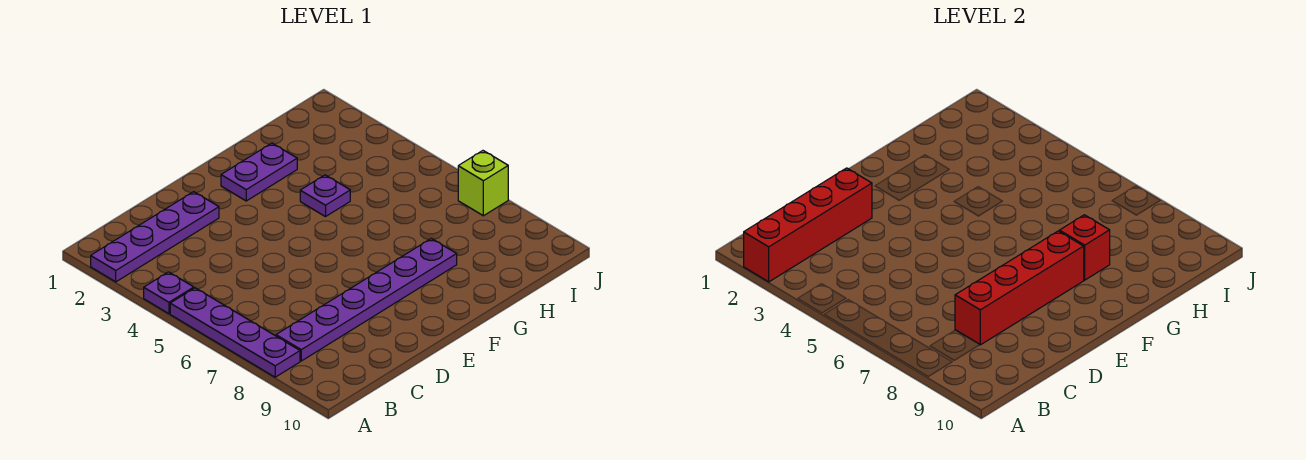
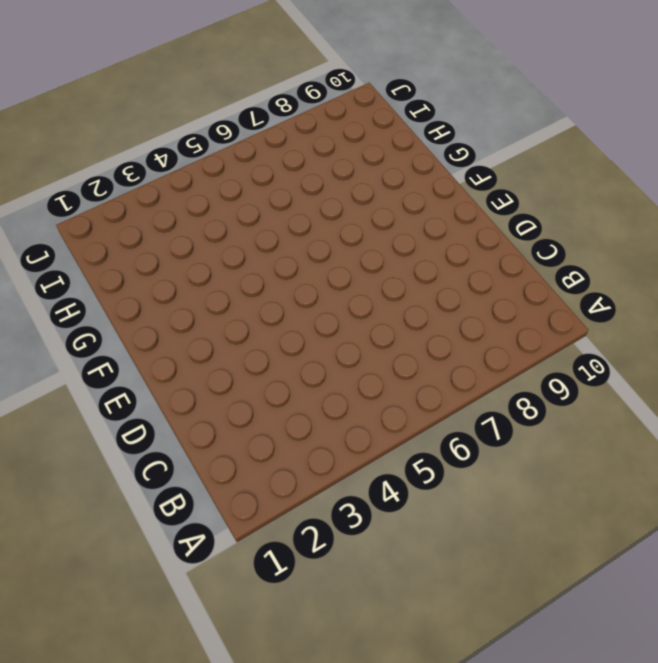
none -> purple 1x4 plate [91,192,219,282]
none -> purple 1x1 plate [144,272,194,314]

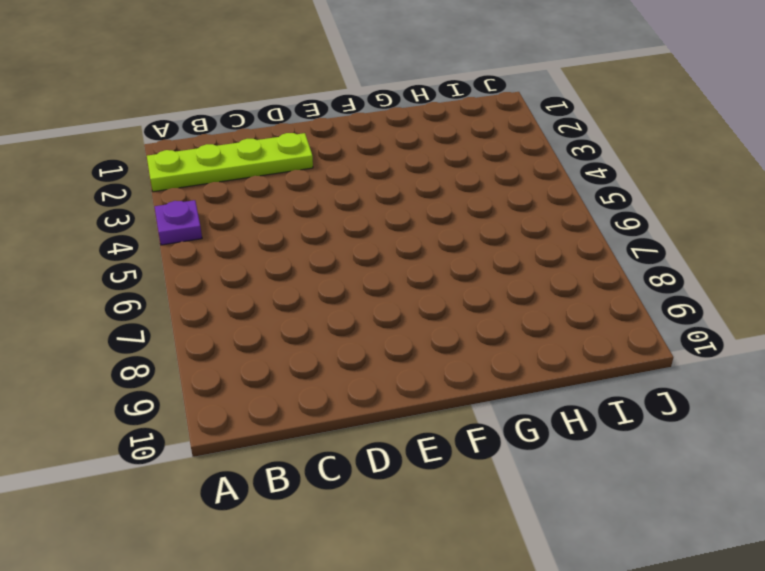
lime 1x4 plate [147,133,313,192] -> purple 1x4 plate [91,192,219,282]
none -> purple 1x4 plate [170,288,300,377]
none -> purple 1x6 plate [276,238,457,361]

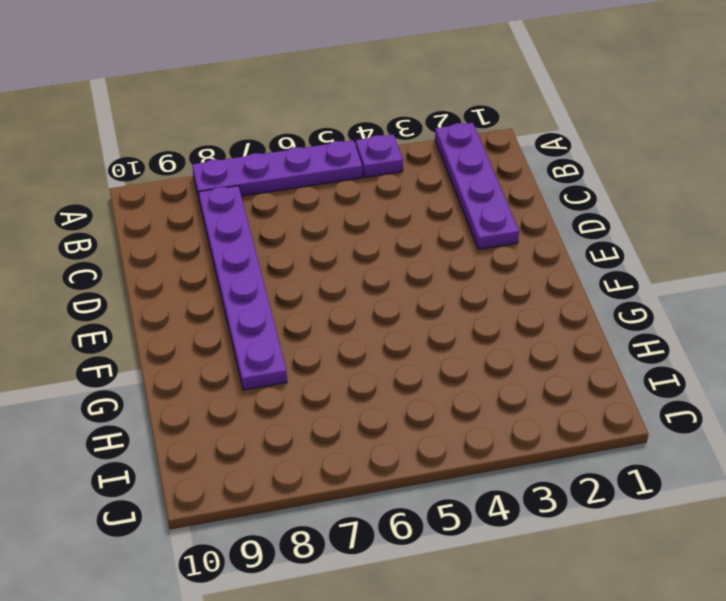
none -> purple 1x2 plate [221,143,297,201]
none -> purple 1x1 plate [300,175,350,217]

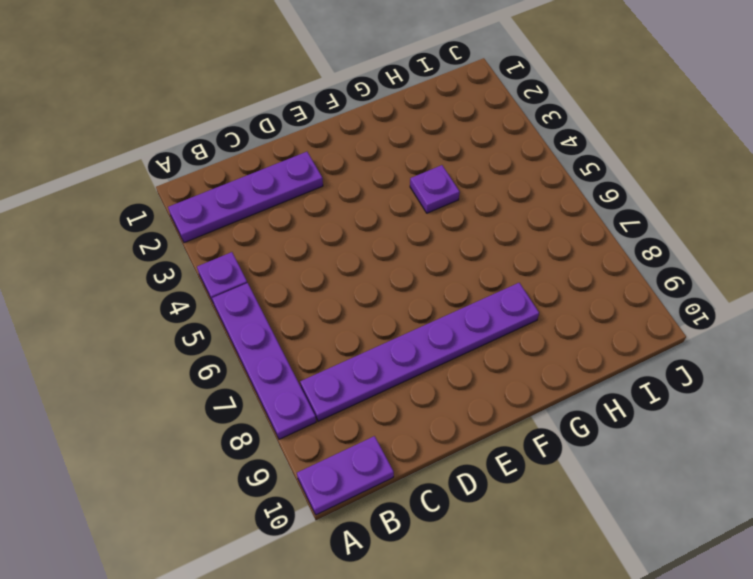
purple 1x2 plate [297,436,394,515] -> purple 1x2 plate moved to [221,143,297,201]
none -> lime 1x1 brick [458,151,508,216]
none -> red 1x4 brick [744,168,872,282]

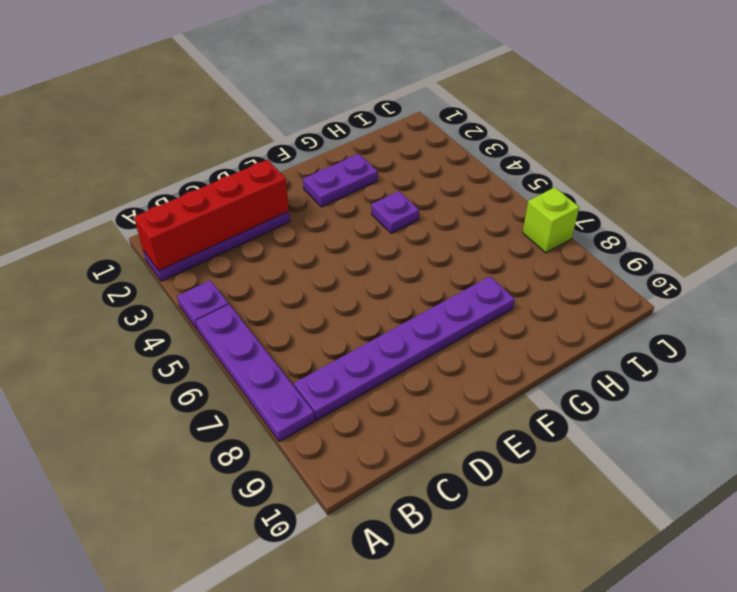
none -> red 1x4 brick [955,231,1084,345]
none -> red 1x1 brick [1059,215,1110,280]

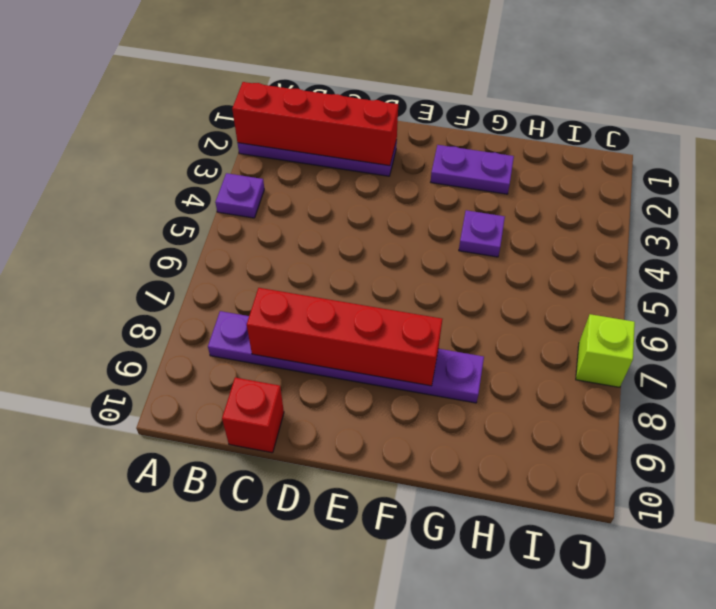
red 1x1 brick [222,378,284,453] -> red 1x1 brick moved to [1059,215,1110,280]
none -> purple 1x4 plate [170,288,300,377]

